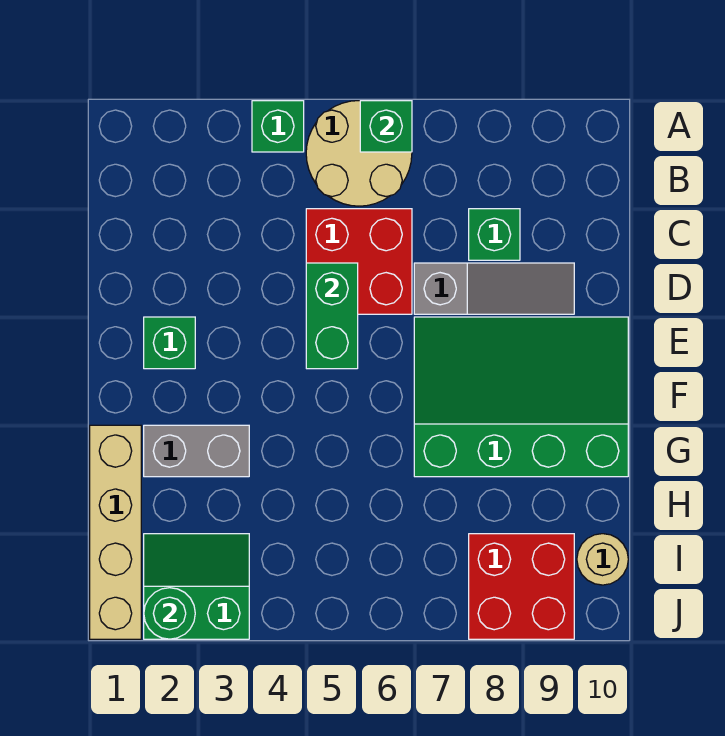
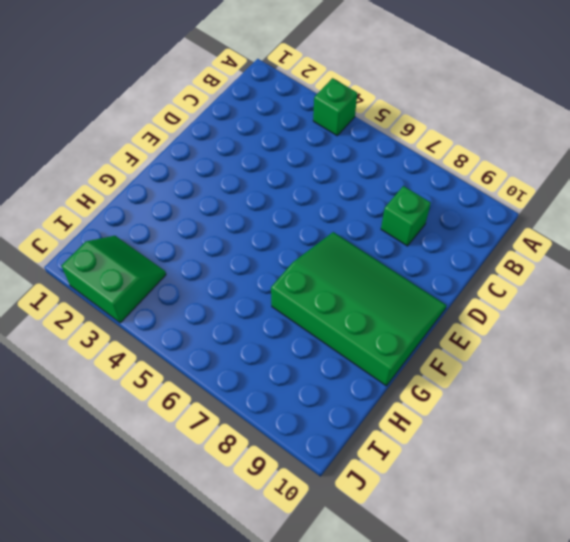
none -> tan 2x2 round brick [306,101,412,206]
none -> red 2x2 brick [306,209,412,314]
none -> grey 1x3 slope [414,263,574,314]

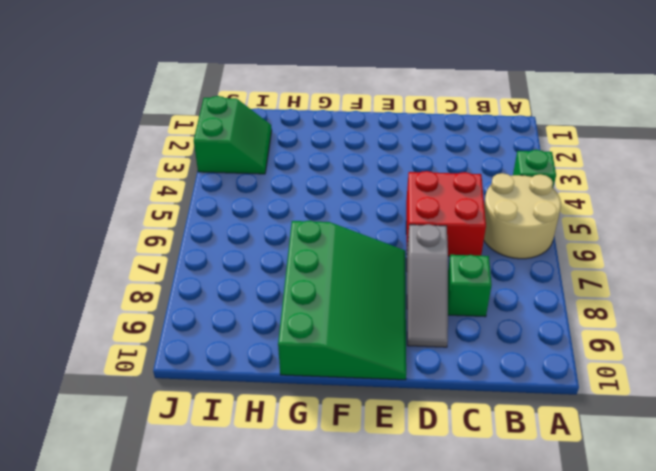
none -> green 1x1 brick [144,317,195,369]
none -> tan 1x4 brick [90,425,141,639]
none -> grey 1x2 brick [144,425,249,477]

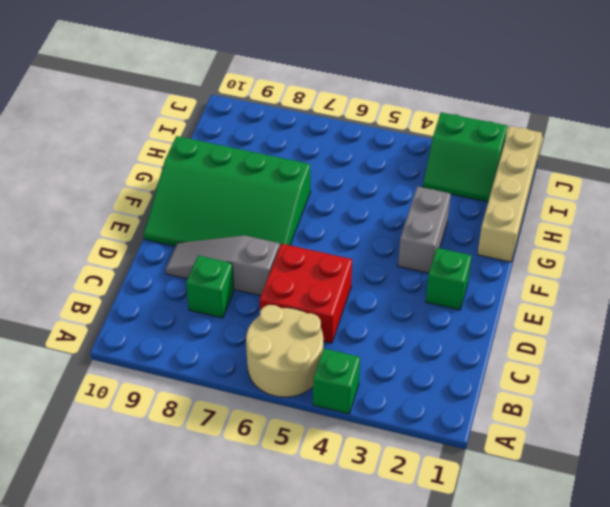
grey 1x2 brick [398,186,451,273] -> grey 1x2 brick turned to [144,425,249,477]
none -> red 2x2 brick [469,534,574,639]
none -> tan 1x1 round brick [577,534,628,585]
none -> green 1x1 brick [360,101,412,152]

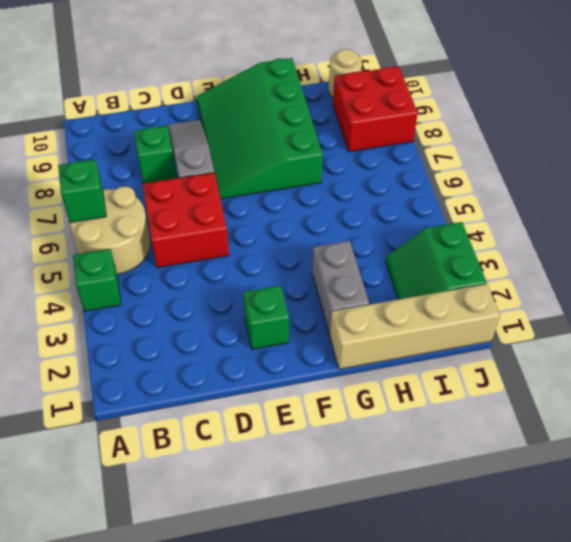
none -> green 1x2 brick [306,263,358,369]
none -> green 1x1 round brick [144,588,195,639]

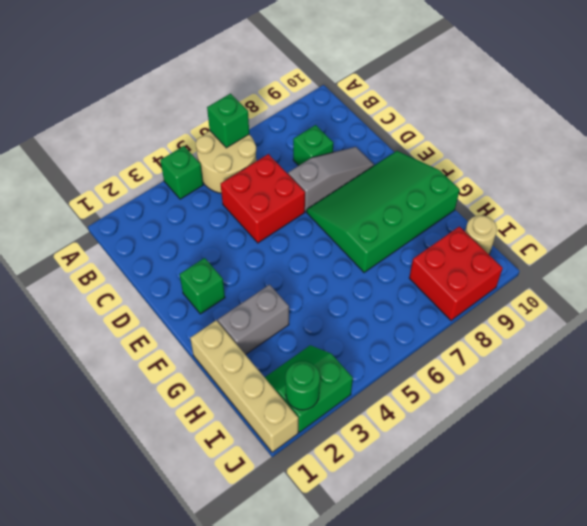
none -> green 1x2 brick [306,263,358,369]

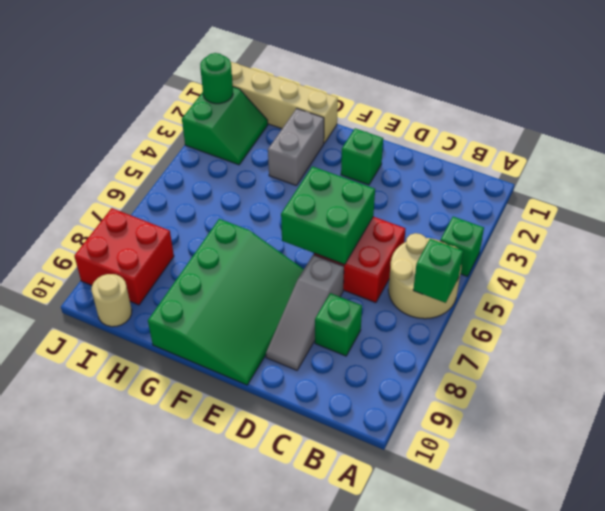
green 2x2 brick [281,166,375,265] -> green 1x2 brick [306,263,358,369]

